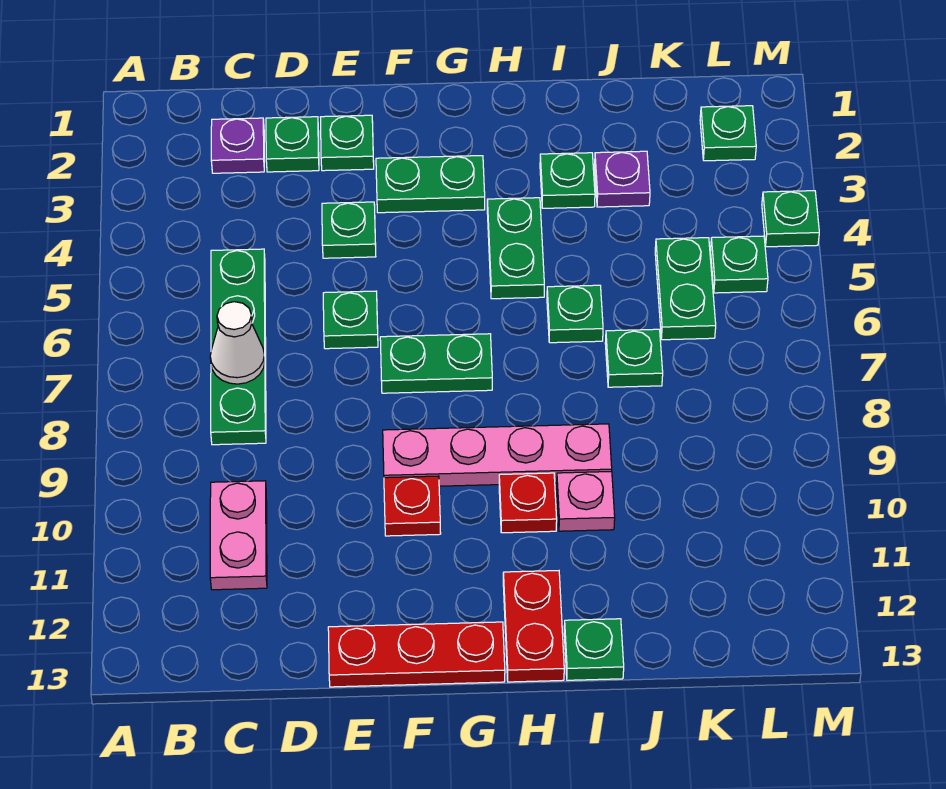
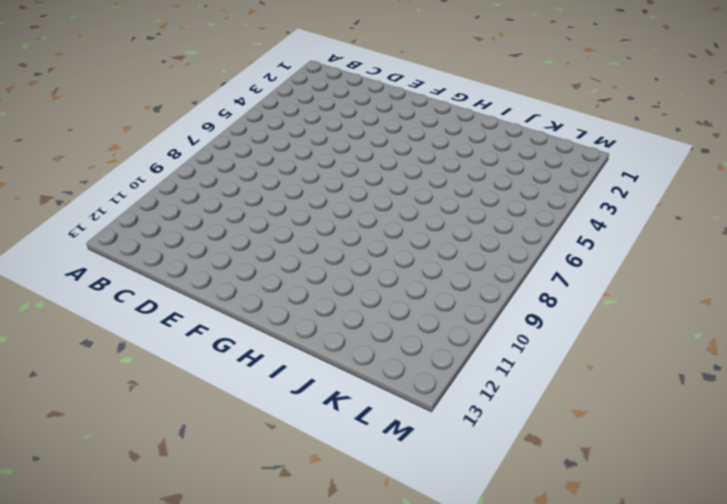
none -> purple 1x1 plate [211,118,264,173]
none -> green 1x4 plate [211,249,266,445]
none -> pink 1x2 plate [210,481,267,590]

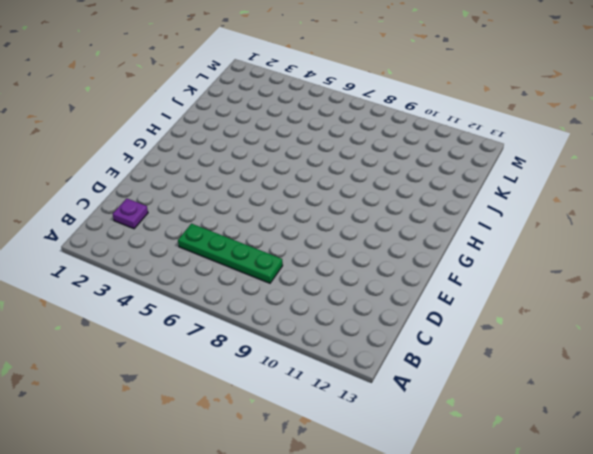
none -> pink 1x2 plate [210,481,267,590]
none -> green 1x1 plate [266,117,319,172]
none -> green 1x1 plate [320,115,374,171]

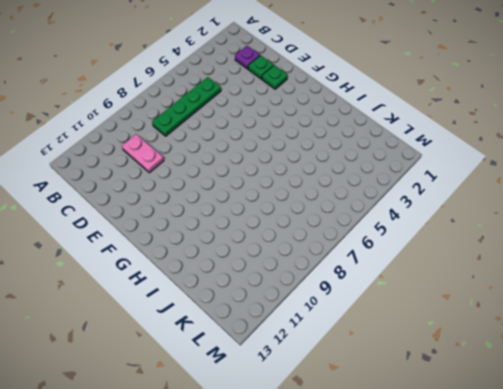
pink 1x2 plate [122,134,164,173] -> pink 1x2 plate turned to [210,481,267,590]
none -> green 1x1 plate [322,202,376,258]
none -> green 1x1 plate [323,291,378,349]
none -> red 1x3 plate [328,622,505,687]

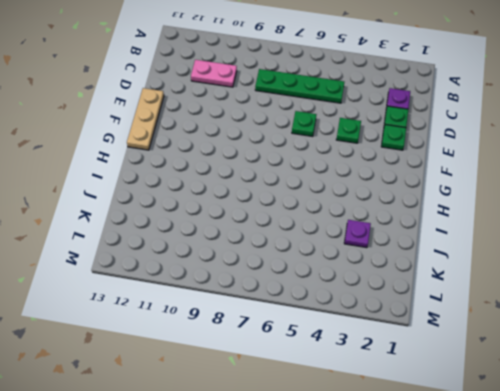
tan 1x3 plate [127,88,164,150] -> red 1x3 plate [328,622,505,687]
none -> green 1x2 plate [376,156,485,213]
none -> green 1x2 plate [380,334,492,393]
none -> pink 1x4 plate [383,424,612,486]

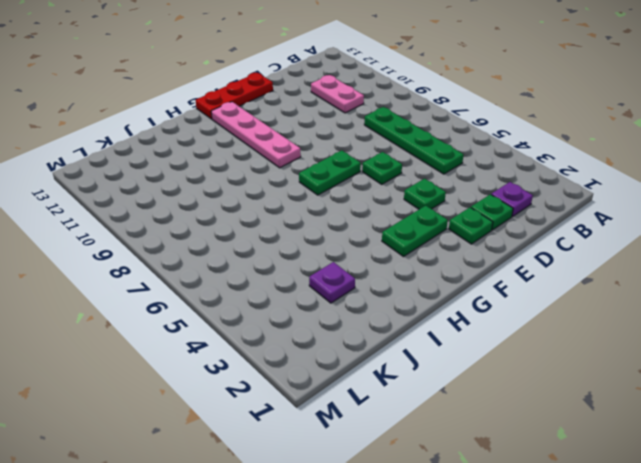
pink 1x4 plate [211,102,301,168] -> pink 1x4 plate turned to [383,424,612,486]
none -> red 1x1 plate [384,476,441,536]
none -> green 1x2 plate [487,198,544,299]
none -> red 1x1 plate [499,473,557,533]

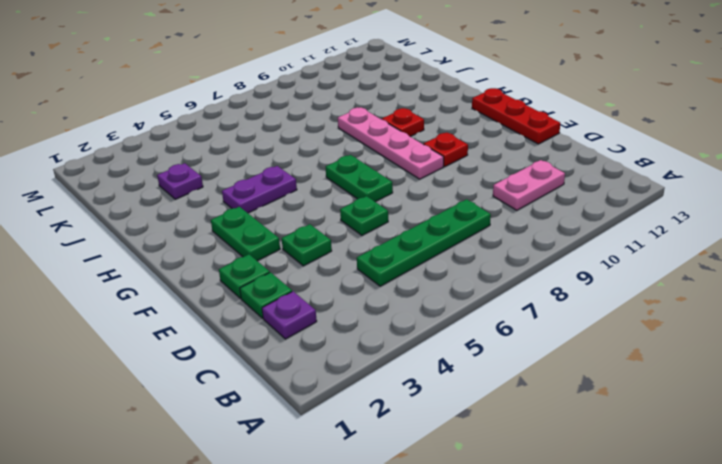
purple 1x2 plate [222,166,297,213] -> green 1x2 plate [487,198,544,299]
none -> red 1x2 plate [503,571,564,682]
none -> green 1x1 plate [540,153,595,208]
none -> green 1x1 plate [547,285,603,343]

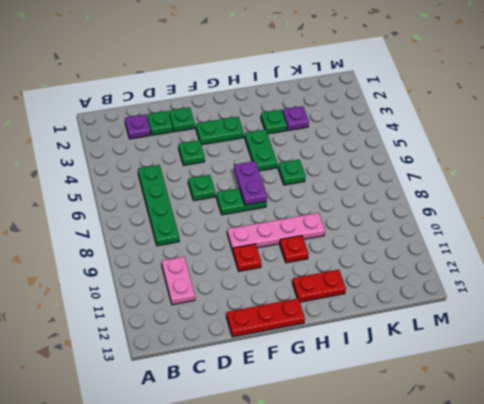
purple 1x2 plate [234,161,267,205] -> none
red 1x2 plate [292,270,346,302] -> red 1x2 plate turned to [503,571,564,682]
none -> pink 1x1 plate [557,472,615,531]
none -> green 1x1 plate [564,619,624,680]
none -> green 1x1 plate [605,329,663,387]

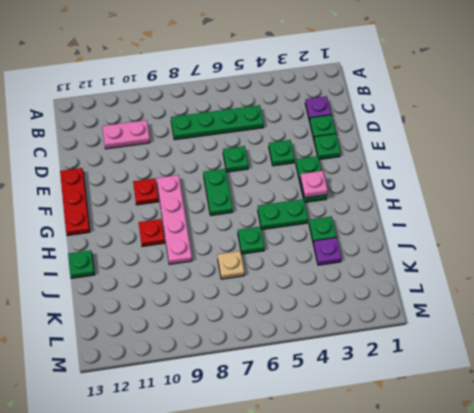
pink 1x1 plate [300,171,328,198] -> pink 1x1 plate moved to [557,472,615,531]
tan 1x1 plate [218,251,244,279] -> green 1x1 plate [605,329,663,387]
none -> red 1x2 plate [503,571,564,682]
none -> green 1x2 plate [655,238,716,340]
none -> green 1x1 plate [700,106,756,161]

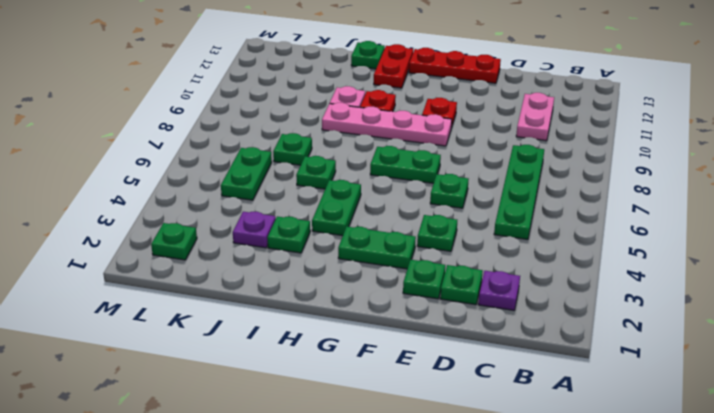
none -> green 1x1 plate [710,236,768,293]
none -> green 1x1 plate [762,191,819,247]
none -> white 1x1 cone [210,302,265,384]

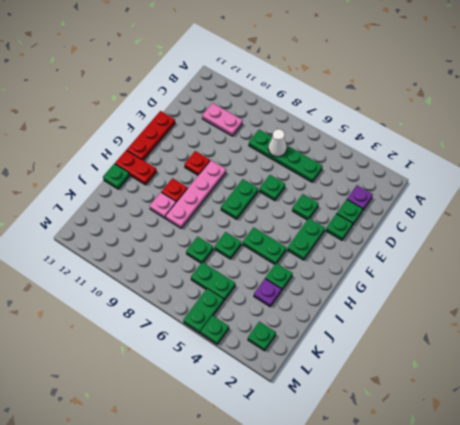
green 1x2 plate [183,288,224,333] -> green 1x1 plate [710,236,768,293]

